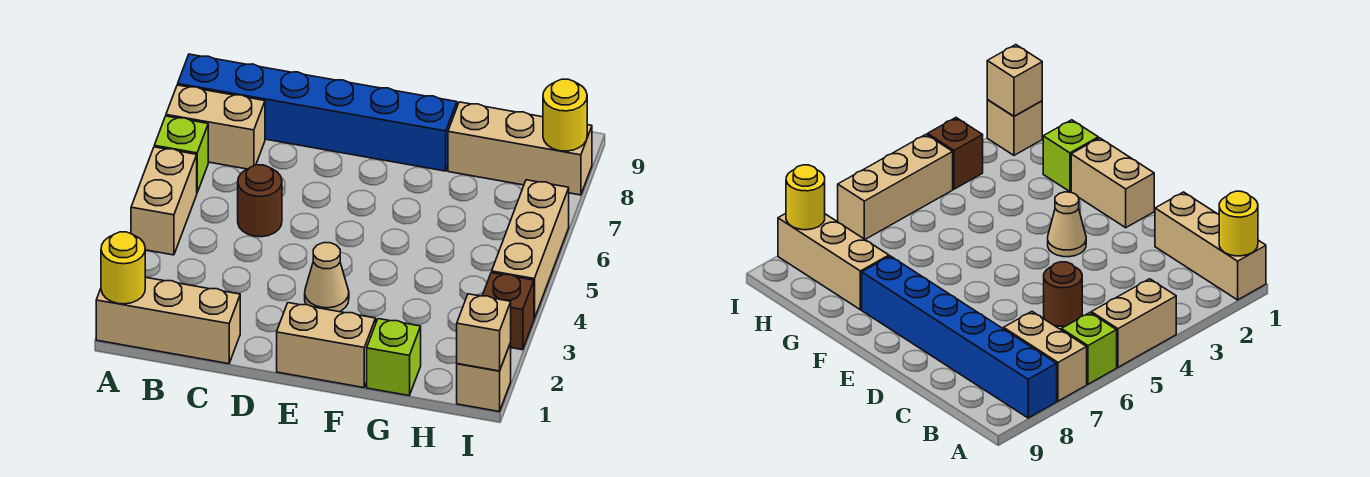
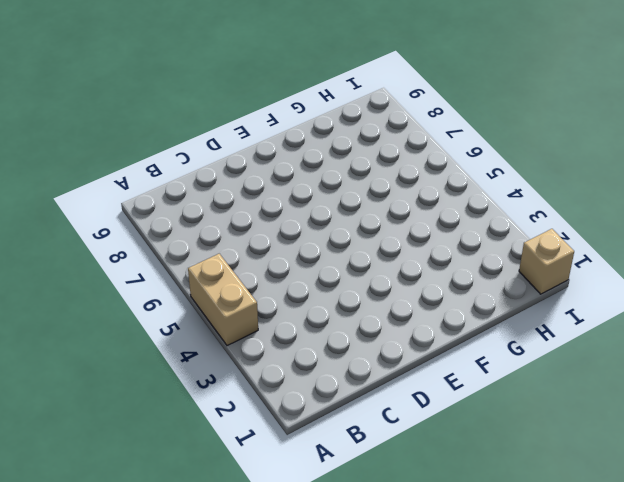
none -> tan 1x3 brick [96,277,240,364]
none -> lime 1x1 brick [154,116,208,192]
none -> tan 1x2 brick [166,85,265,169]

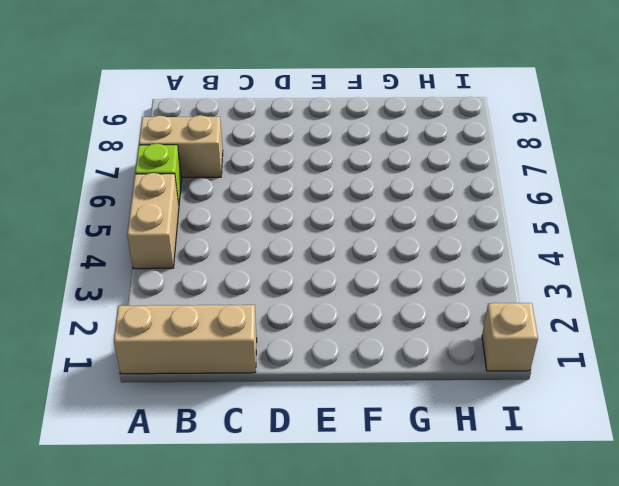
none -> blue 1x6 brick [178,54,457,171]
none -> brown 1x1 round brick [238,165,282,237]
none -> tan 1x2 brick [277,303,376,388]

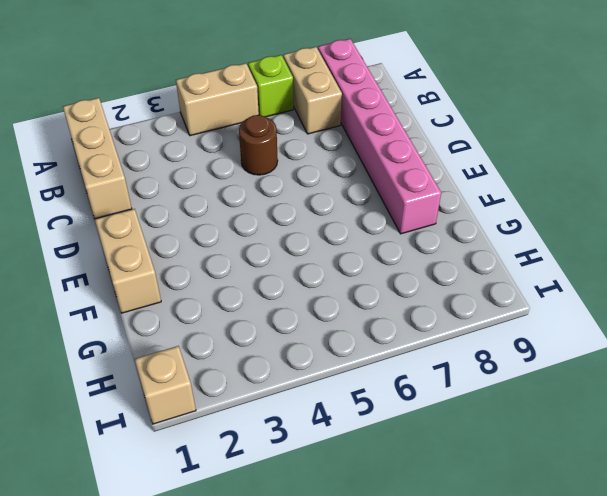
pink 1x6 brick [318,39,441,234] -> blue 1x6 brick [178,54,457,171]
none -> tan 1x1 cone [305,243,349,312]
none -> lime 1x1 brick [367,319,421,396]
none -> tan 1x3 brick [448,102,592,195]

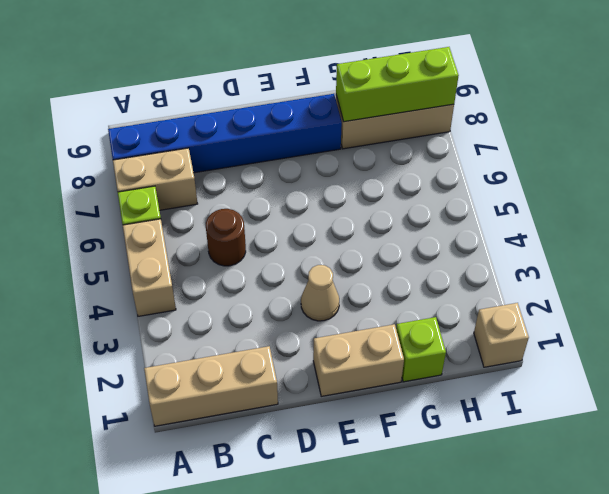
lime 1x3 brick [336,47,459,122] -> yellow 1x1 round brick [543,79,587,151]
none -> brown 1x1 brick [482,273,534,350]
none -> tan 1x3 brick [492,180,569,319]
none -> yellow 1x1 round brick [101,232,145,304]

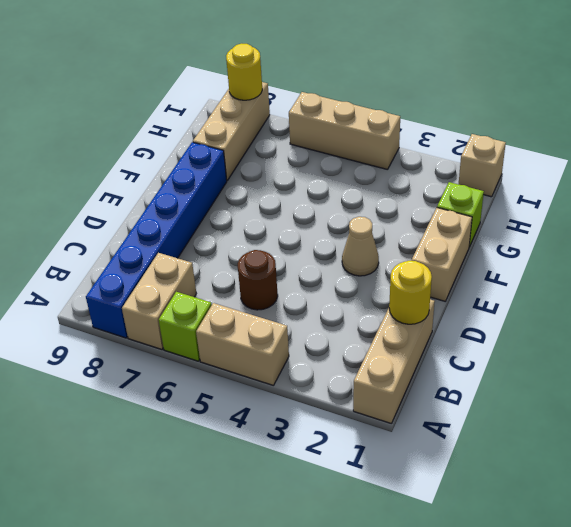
yellow 1x1 round brick [389,261,432,324] -> yellow 1x1 round brick moved to [101,232,145,304]
none -> brown 1x1 brick [482,273,534,350]
none -> tan 1x1 brick [457,294,511,371]

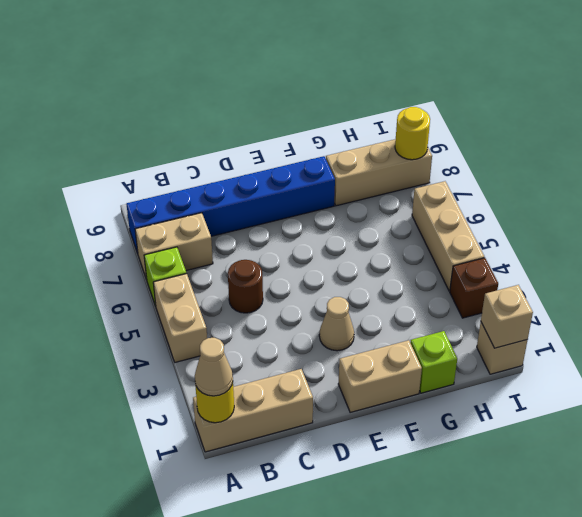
tan 1x1 cone [195,338,233,396] -> none

